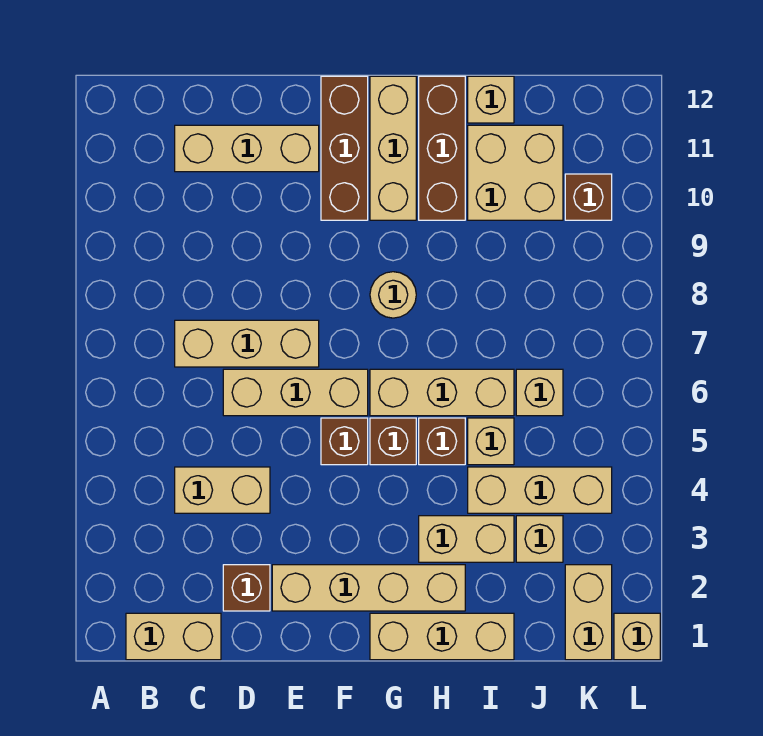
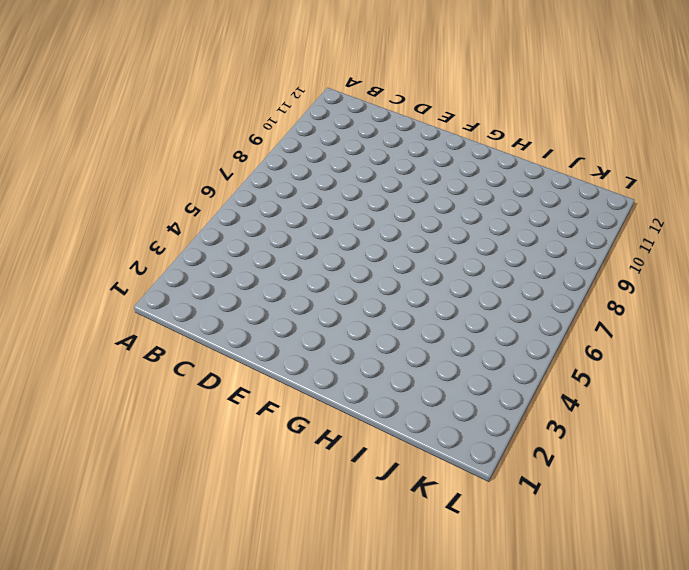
none -> tan 1x2 brick [126,613,221,660]
none -> tan 1x2 brick [175,467,270,513]
none -> tan 1x3 brick [175,320,319,367]

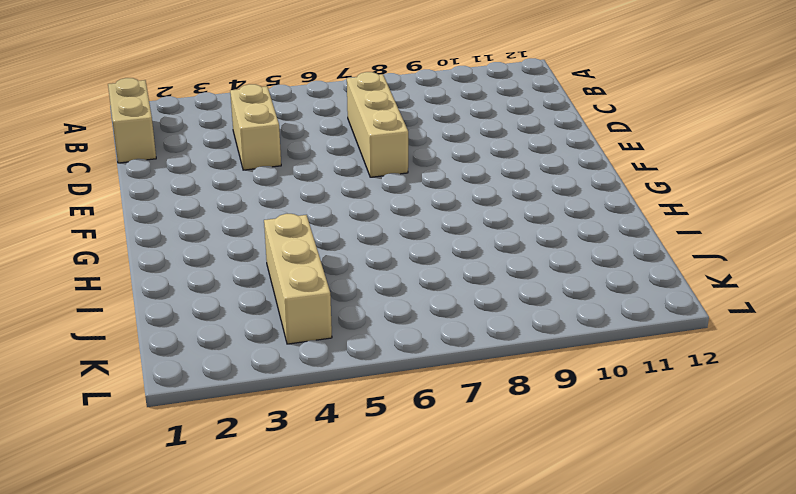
none -> tan 1x3 brick [175,125,319,172]
none -> brown 1x1 brick [223,565,270,611]
none -> tan 1x3 brick [223,369,368,416]

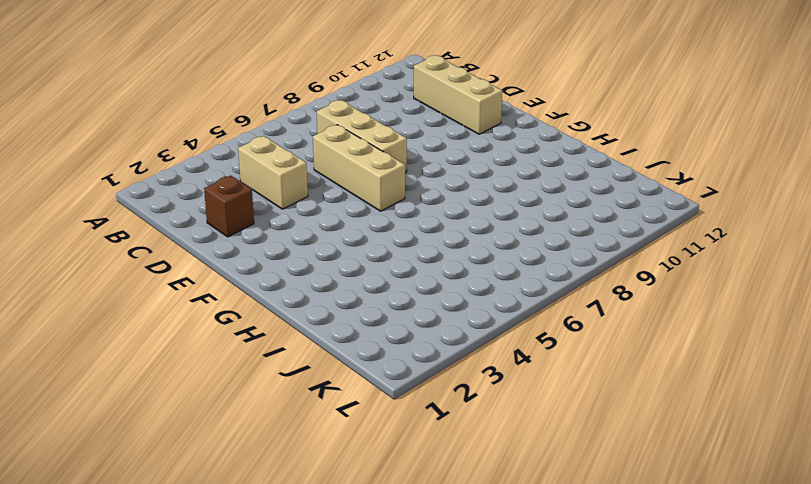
none -> tan 1x2 brick [126,613,221,660]
none -> tan 1x4 brick [272,565,465,611]
none -> brown 1x1 brick [321,418,368,465]

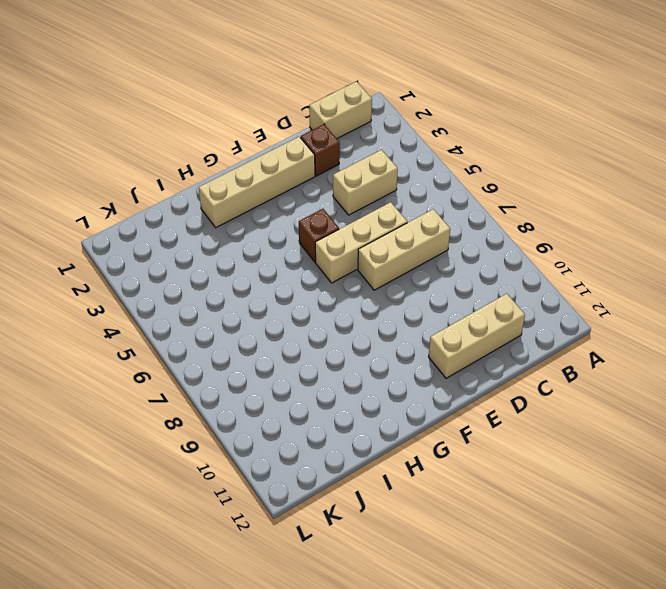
none -> brown 1x3 brick [321,76,368,220]
none -> tan 1x3 brick [370,613,514,660]
none -> brown 1x1 brick [370,418,416,465]

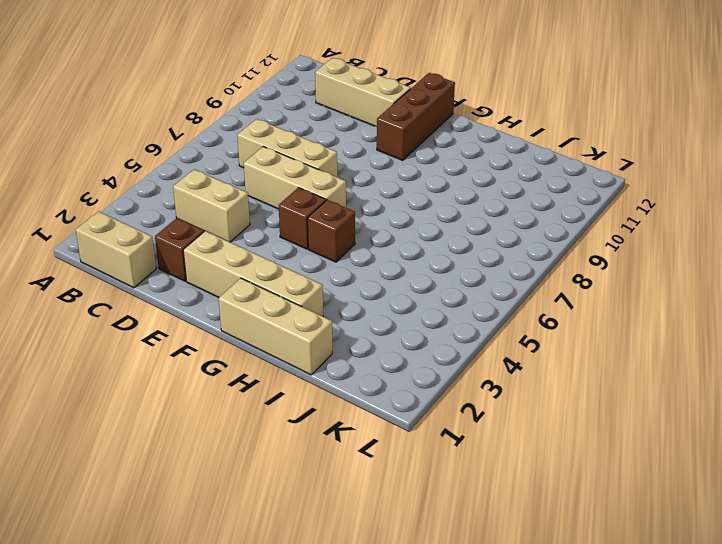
none -> tan 1x3 brick [370,369,514,416]
none -> tan 1x1 round brick [370,272,416,318]
none -> tan 1x3 brick [370,76,416,220]

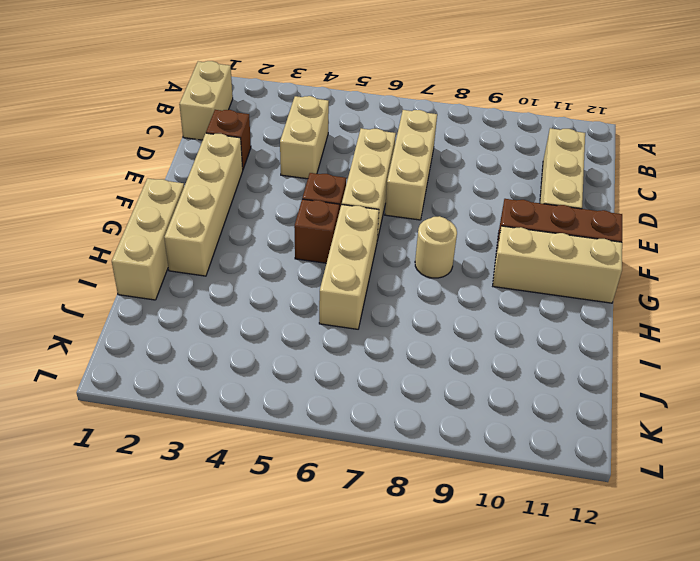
none -> tan 1x2 brick [419,516,514,562]
none -> brown 1x1 brick [419,418,465,465]
none -> brown 1x3 brick [419,76,465,220]

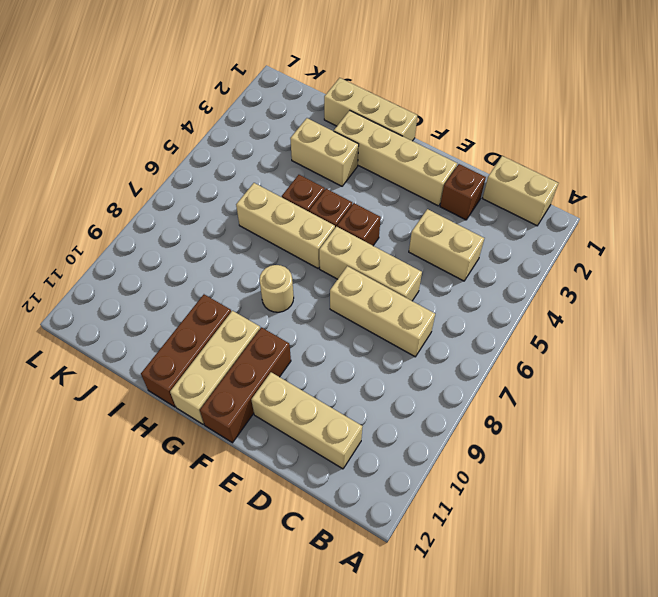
none -> tan 1x3 brick [468,467,612,513]
none -> tan 1x1 brick [468,418,514,465]
none -> tan 2x2 brick [468,125,563,220]

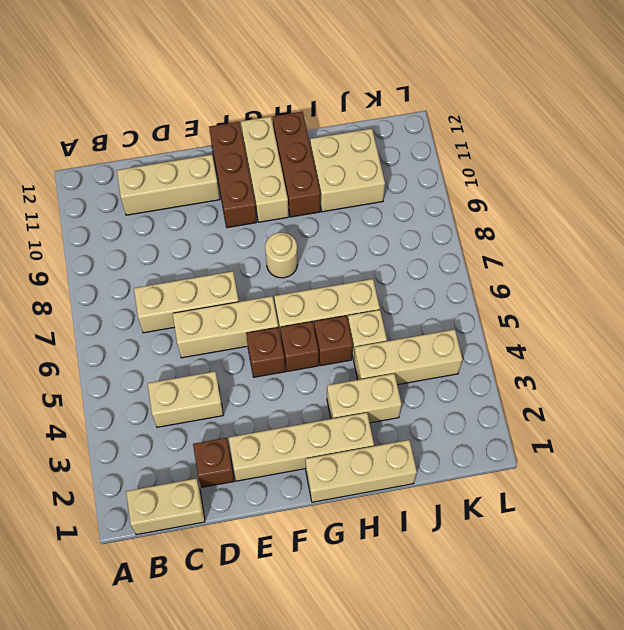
none -> tan 1x1 brick [468,76,514,123]
none -> tan 1x1 brick [516,516,563,562]
none -> tan 1x1 brick [516,369,563,416]

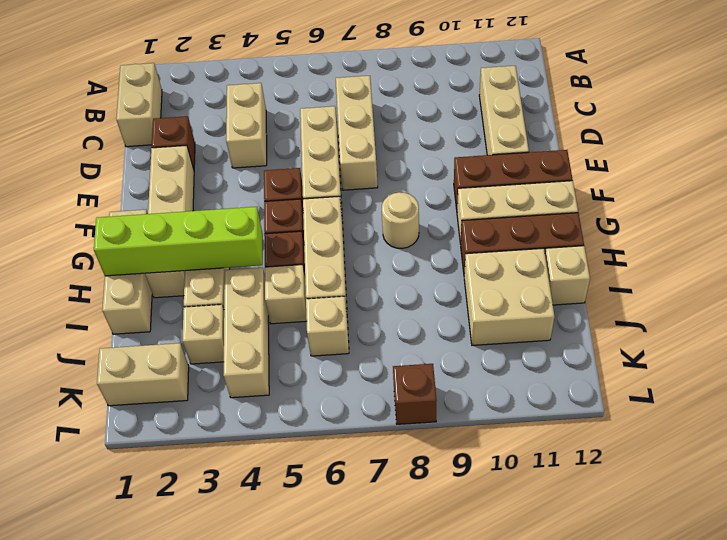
lime 1x4 brick [94,207,263,276] -> none
brown 1x1 brick [393,364,437,424] -> brown 1x1 brick moved to [565,174,612,220]
none -> tan 1x1 brick [614,613,660,660]

